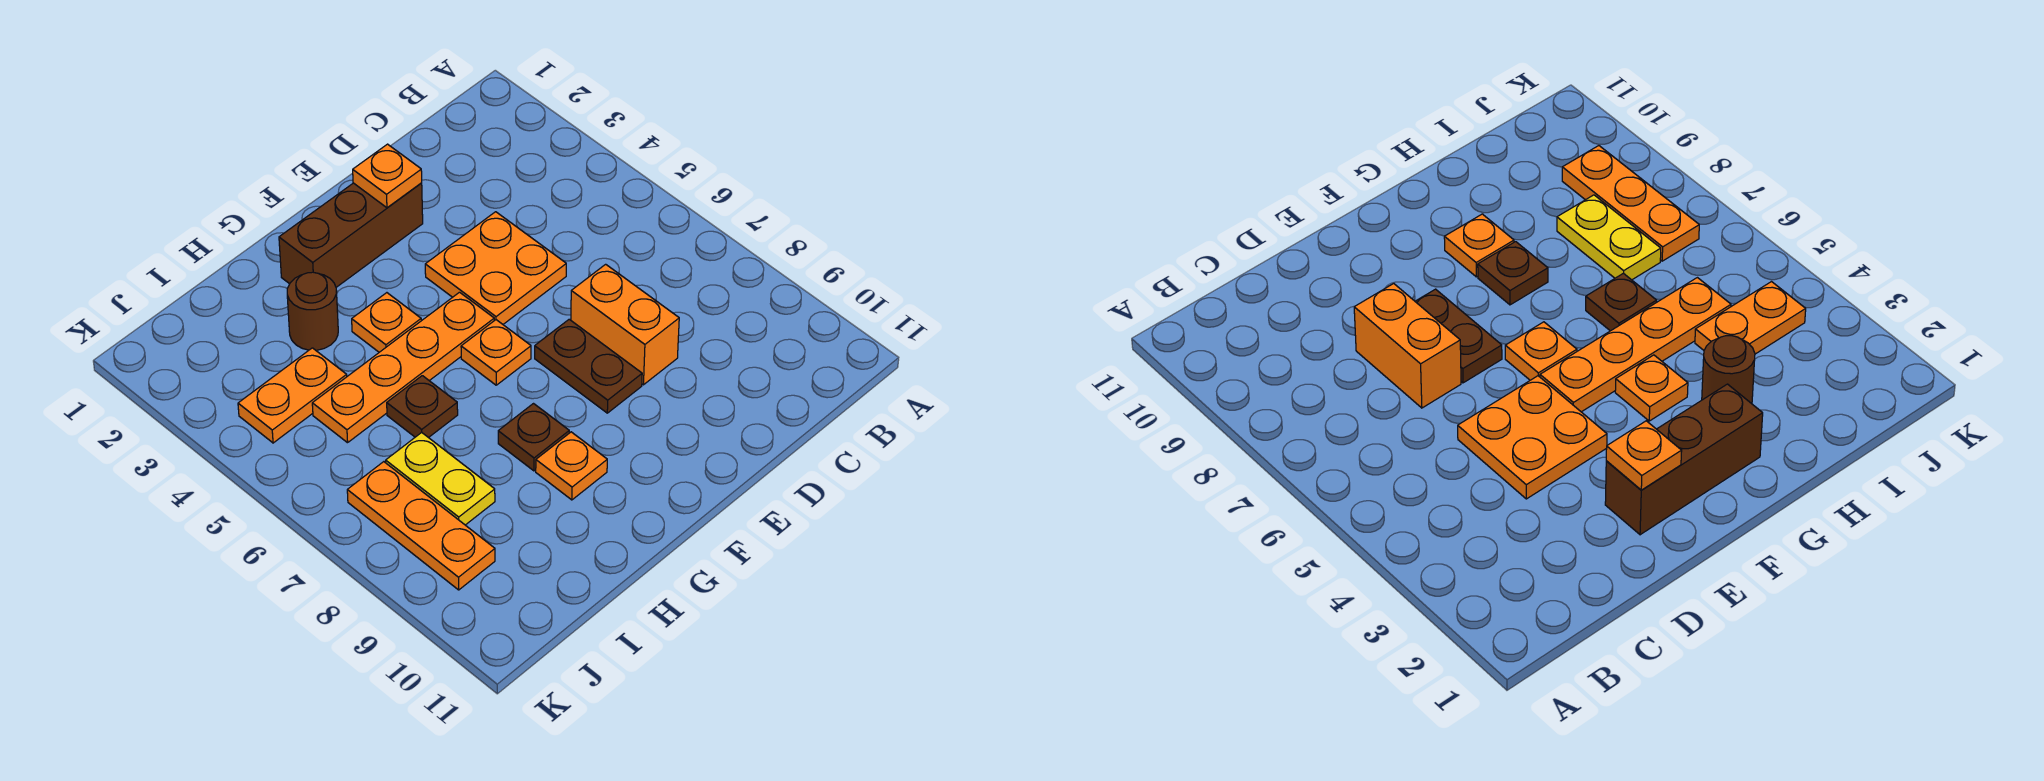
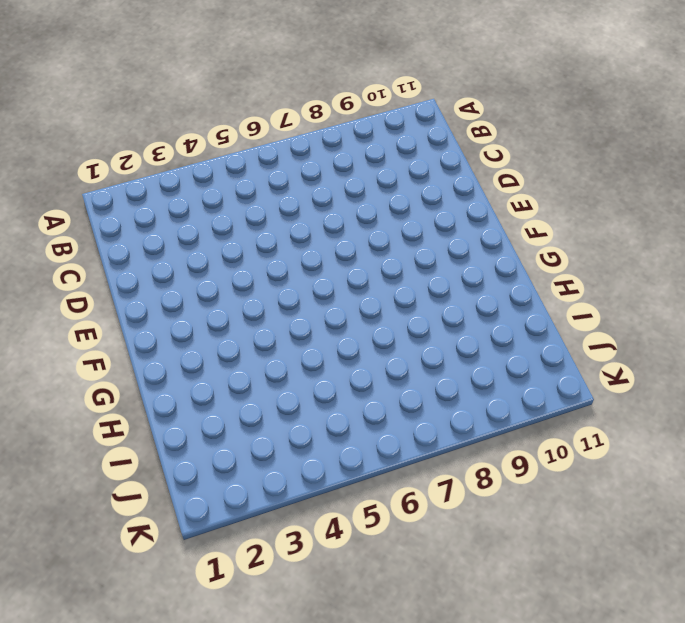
none -> orange 2x2 plate [425,212,566,324]
none -> orange 1x2 brick [571,264,679,385]
none -> brown 1x3 brick [279,183,423,287]

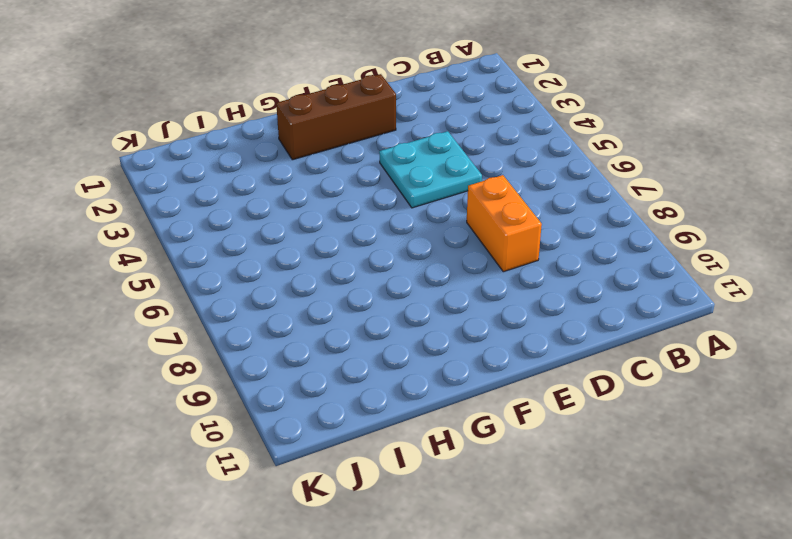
cyan 2x2 plate [379,131,482,208] -> orange 2x2 plate [425,212,566,324]
none -> brown 1x2 plate [535,319,642,413]
none -> orange 1x4 plate [312,292,494,443]
none -> orange 1x1 plate [461,320,531,385]

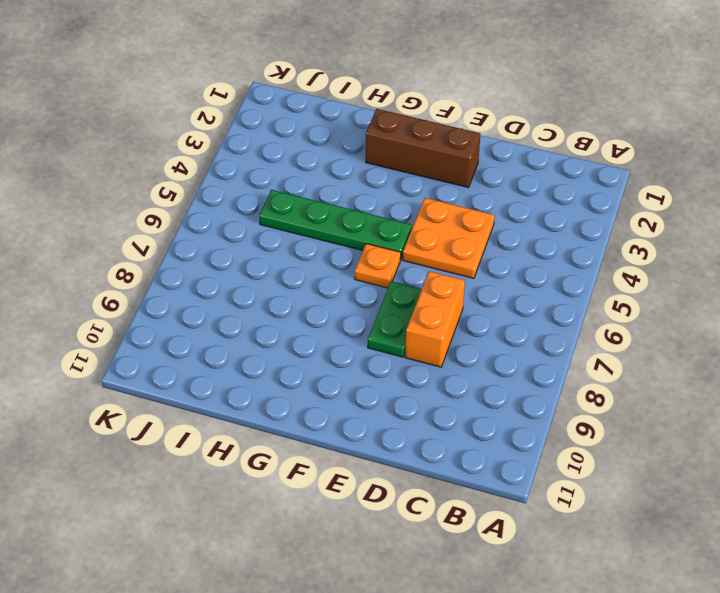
green 1x2 plate [368,281,422,357] -> brown 1x2 plate [535,319,642,413]
green 1x4 plate [259,190,412,260] -> orange 1x4 plate [312,292,494,443]
none -> orange 1x1 plate [352,293,421,352]
none -> brown 1x1 plate [498,404,569,471]
none -> orange 1x1 plate [536,432,607,500]

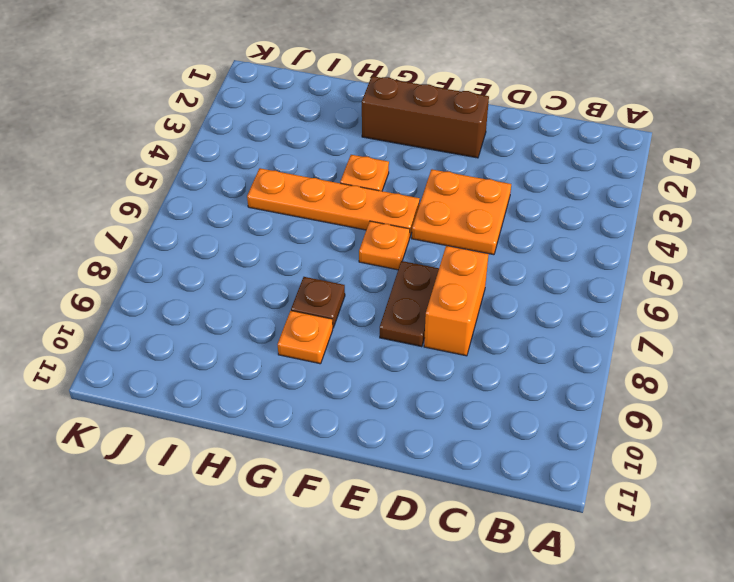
none -> brown 1x1 round brick [287,272,338,350]
none -> brown 1x1 plate [387,376,458,438]
none -> orange 1x2 plate [238,348,347,443]

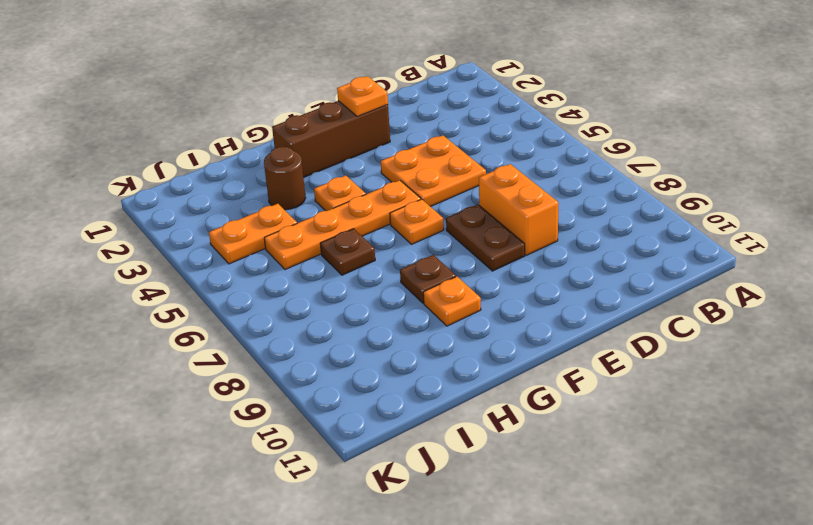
none -> yellow 1x2 plate [386,433,495,525]
none -> orange 1x3 plate [347,462,495,590]

